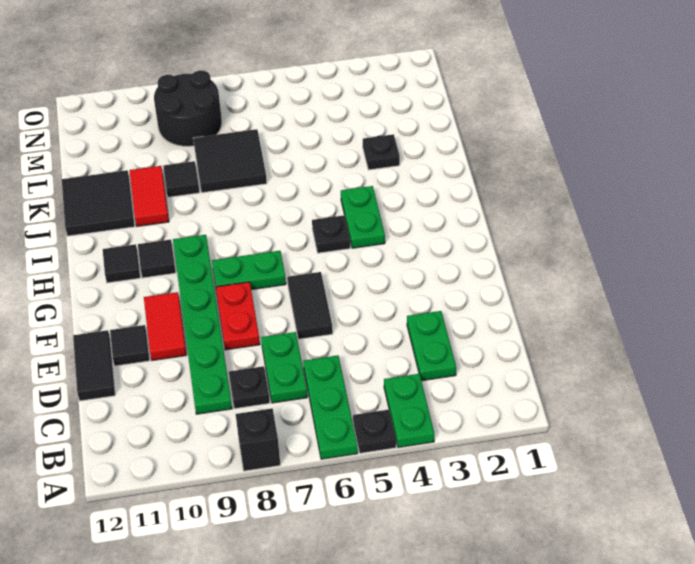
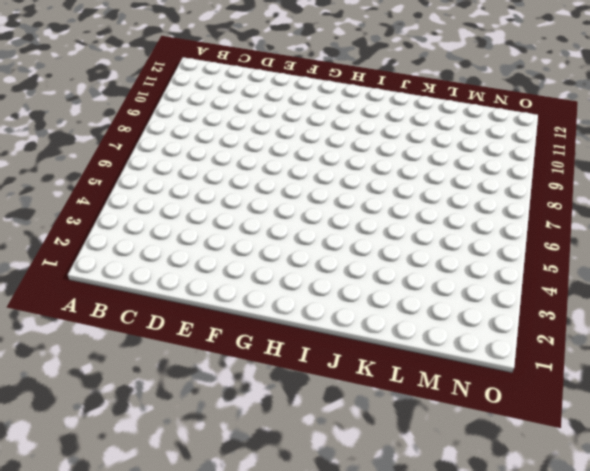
none -> green 1x2 plate [384,374,434,448]
none -> black 1x1 plate [353,410,396,453]
none -> green 1x3 plate [303,355,358,459]

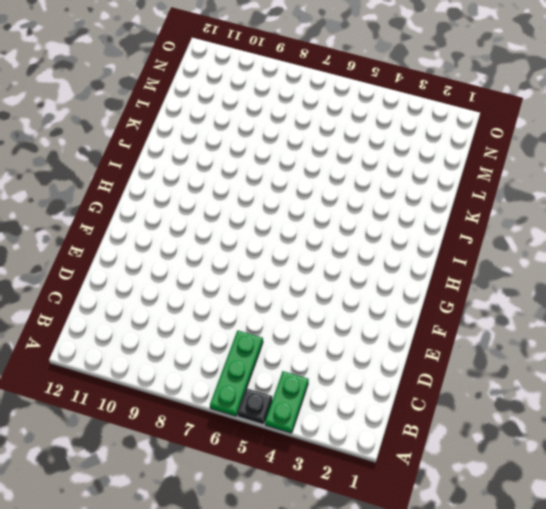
none -> black 1x1 brick [236,408,280,471]
none -> green 1x2 plate [407,311,456,381]
none -> green 1x2 plate [261,332,307,403]

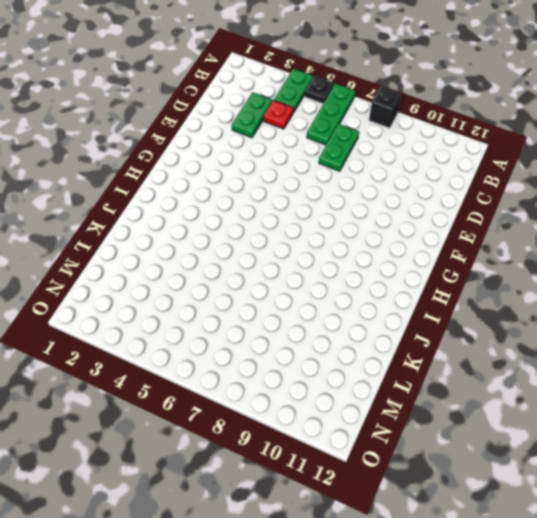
red 1x1 plate [264,100,294,129] -> none
none -> black 1x1 plate [229,366,270,409]
none -> green 1x6 plate [173,235,232,414]
none -> black 1x2 tile [73,330,115,401]

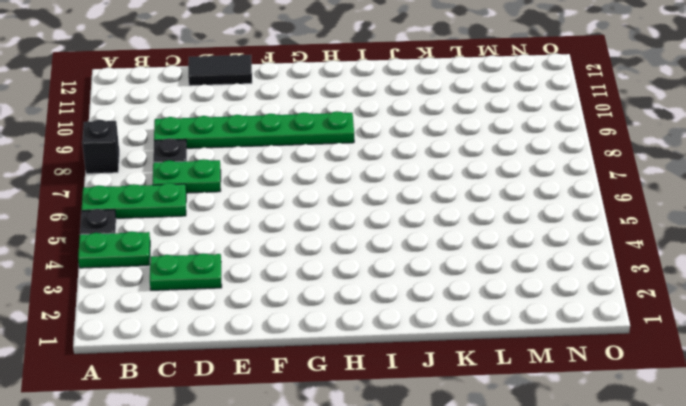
none -> black 1x2 tile [287,272,333,339]
none -> red 1x2 plate [216,282,260,350]
none -> red 1x2 tile [144,292,186,361]

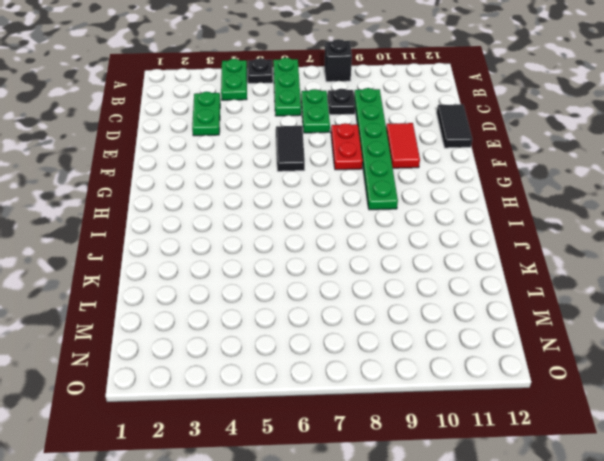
none -> black 1x1 tile [110,325,150,366]
none -> green 1x2 plate [212,251,286,290]
none -> green 1x2 plate [341,186,385,248]

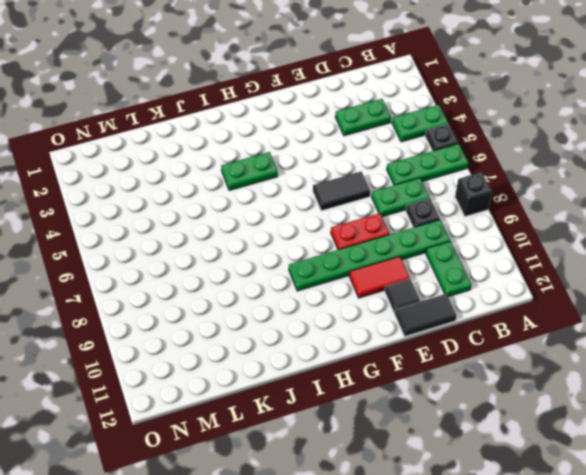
green 1x2 plate [426,241,471,297] -> green 1x2 plate moved to [212,251,286,290]
none -> black 1x1 plate [312,215,350,253]
none -> black 1x1 tile [138,240,176,278]
none -> black 1x1 tile [103,244,140,283]

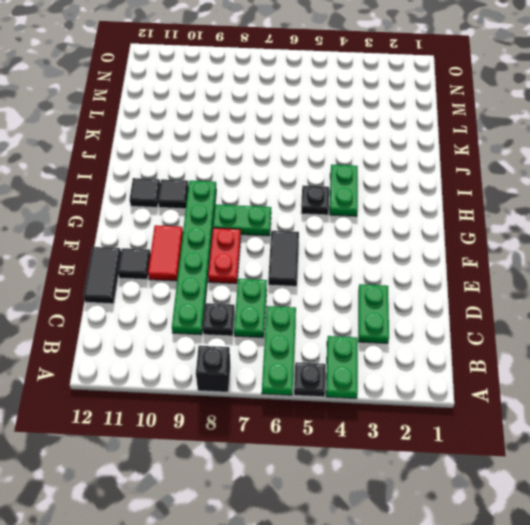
none -> red 1x2 tile [129,166,169,226]
none -> black 2x2 tile [62,170,135,236]
none -> black 1x1 plate [363,134,400,170]

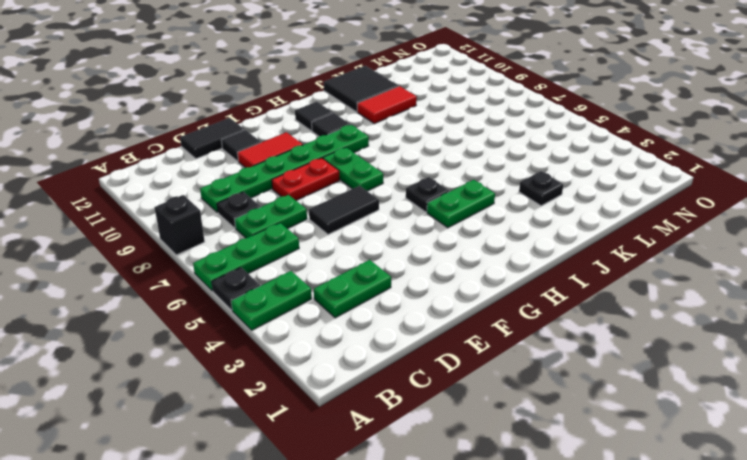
none -> black 2x2 tile [193,129,267,193]
none -> black 1x1 tile [163,161,200,197]
none -> black 2x2 round brick [154,70,222,146]

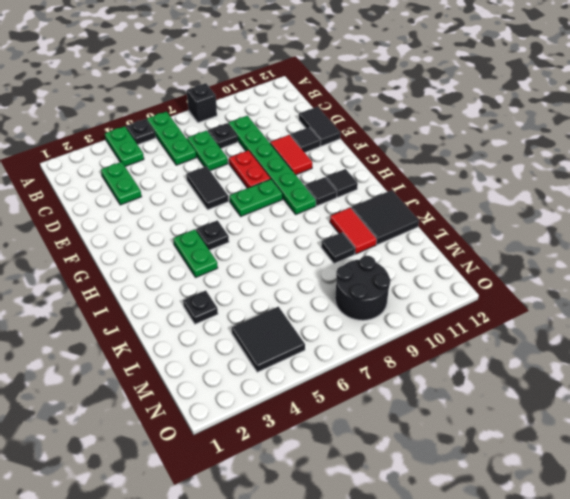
black 2x2 tile [232,307,305,372] -> black 2x2 tile moved to [193,129,267,193]

